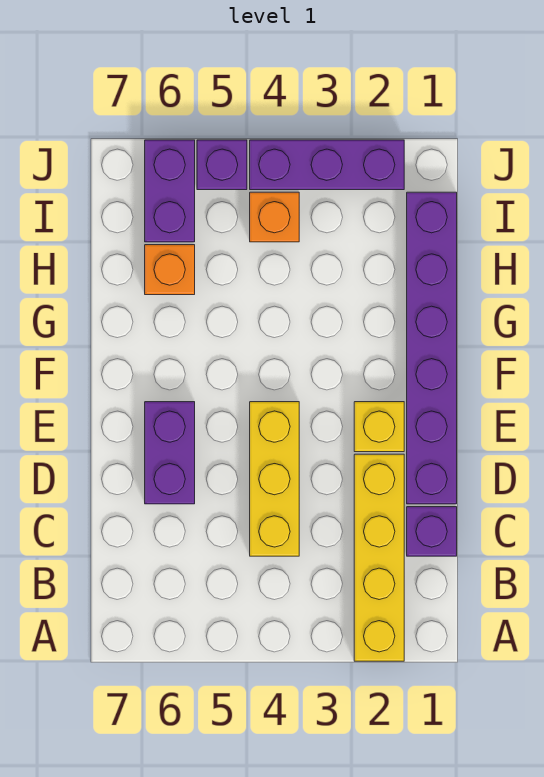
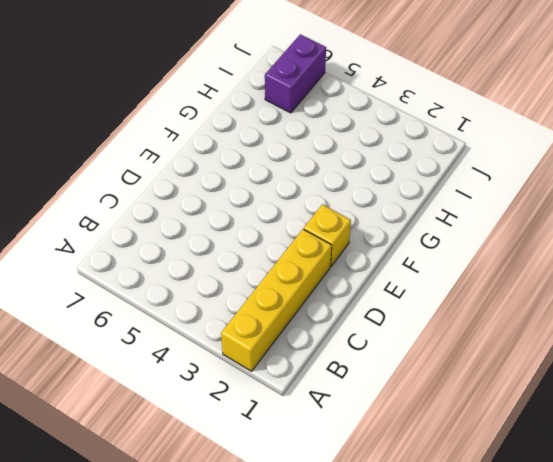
none -> purple 1x1 brick [407,507,457,556]
none -> yellow 1x3 brick [250,402,299,556]

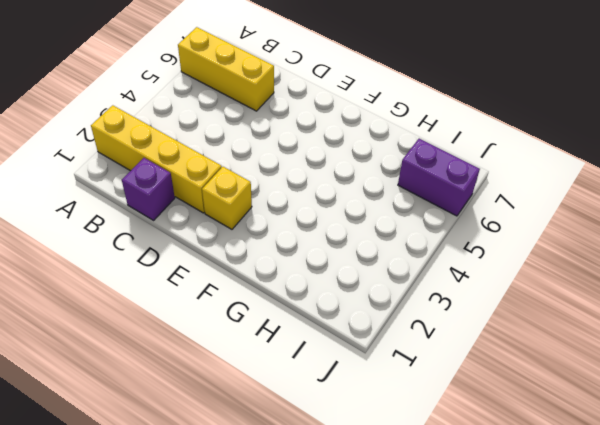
yellow 1x3 brick [178,27,274,111] -> yellow 1x3 brick moved to [250,402,299,556]
none -> purple 1x6 brick [407,192,457,504]
none -> purple 1x2 brick [145,402,195,504]

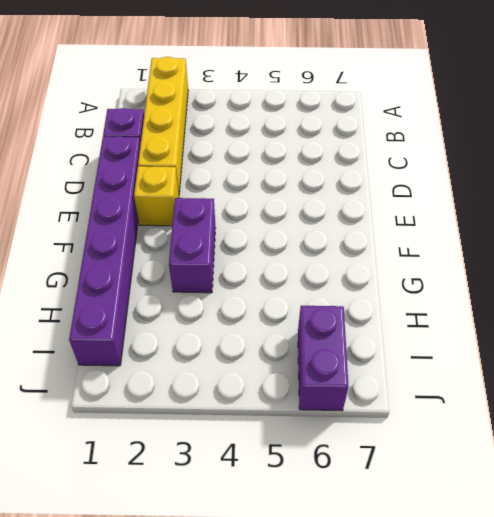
purple 1x2 brick [169,198,215,293] -> purple 1x2 brick moved to [145,402,195,504]
none -> yellow 1x3 brick [250,402,299,556]
none -> orange 1x1 brick [145,245,195,295]

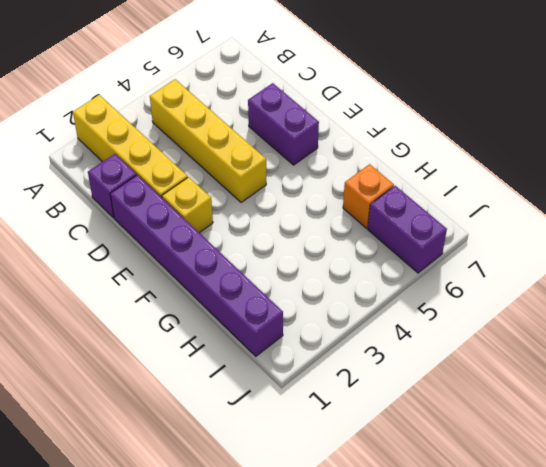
yellow 1x4 brick [150,79,266,202] -> yellow 1x3 brick [250,402,299,556]
none -> orange 1x1 brick [250,192,299,242]
none -> purple 1x3 brick [250,140,404,190]

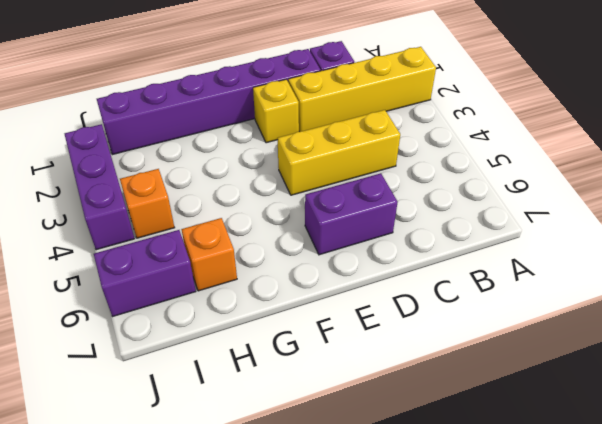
none -> purple 1x1 brick [197,140,247,190]

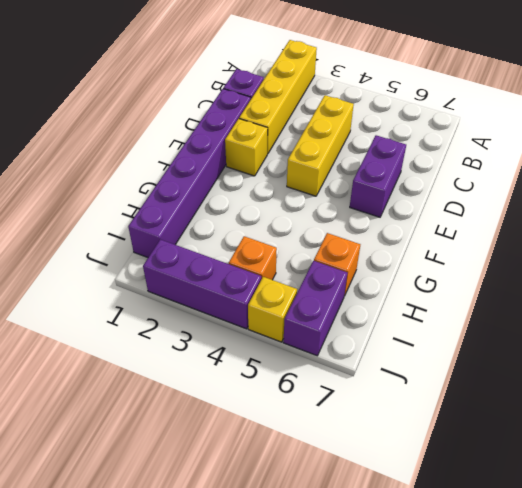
yellow 1x1 brick [248,277,297,342] -> purple 1x1 brick [197,140,247,190]

